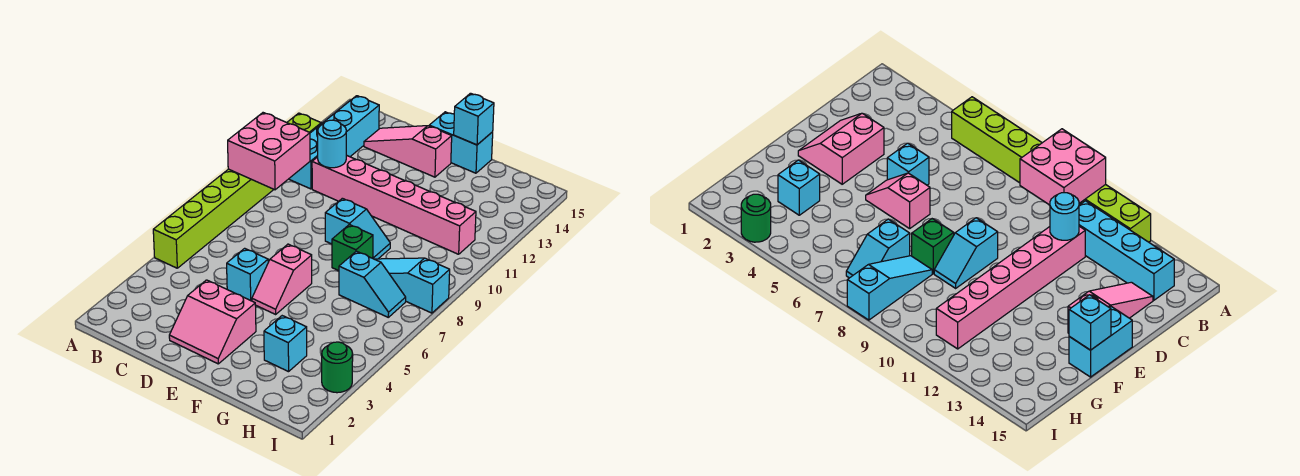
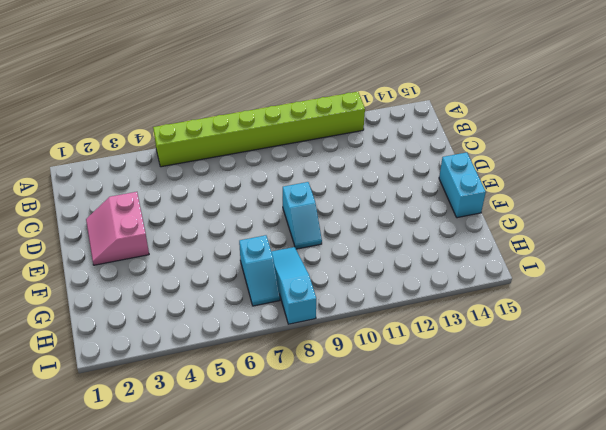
none -> cyan 1x4 brick [289,96,379,189]
none -> pink 1x6 brick [312,155,476,254]
none -> pink 1x3 slope [364,126,452,177]

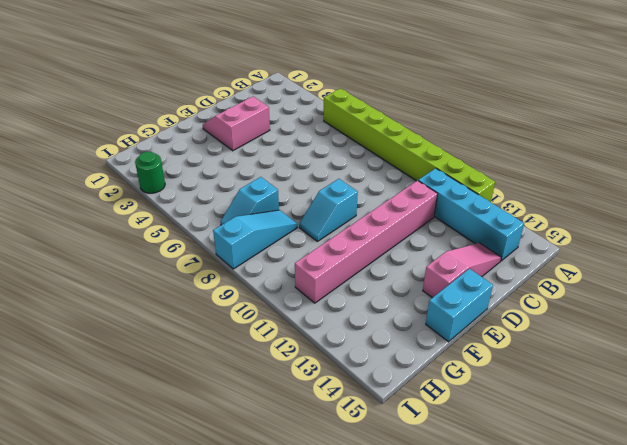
none -> cyan 1x1 brick [227,248,268,301]
none -> pink 1x2 slope [252,244,312,314]
none -> green 1x1 brick [332,225,373,271]

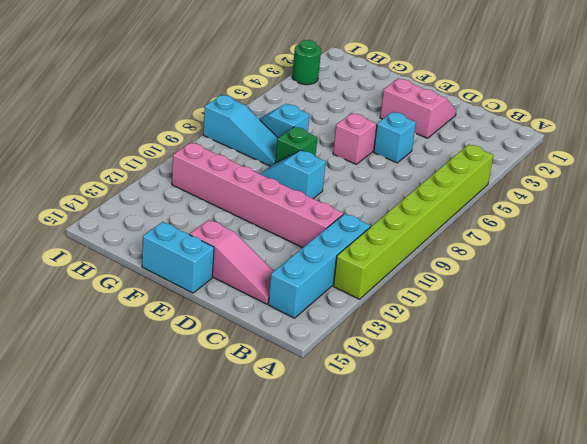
none -> cyan 1x1 brick [264,316,307,372]
none -> pink 2x2 brick [228,113,310,190]
none -> cyan 1x1 round brick [318,120,346,168]

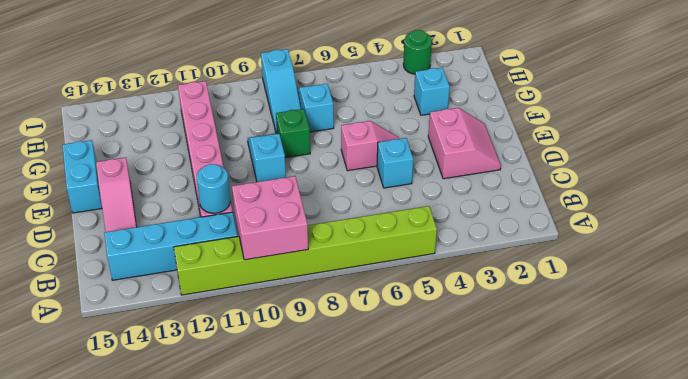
none -> cyan 1x1 brick [454,93,494,145]

